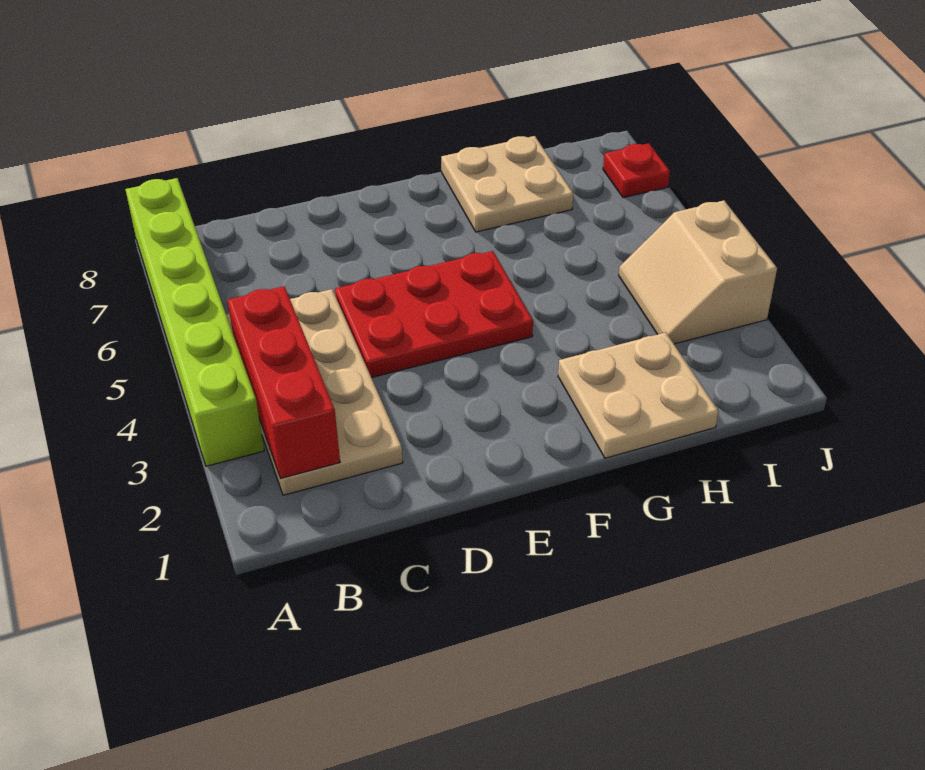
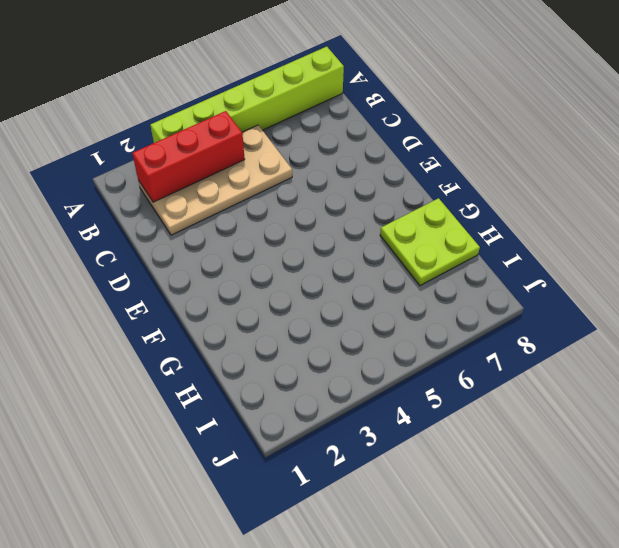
lime 2x2 plate [380,198,480,286] -> tan 2x2 plate [441,136,573,232]
none -> red 2x3 plate [335,251,533,378]
none -> tan 2x2 plate [558,332,718,458]

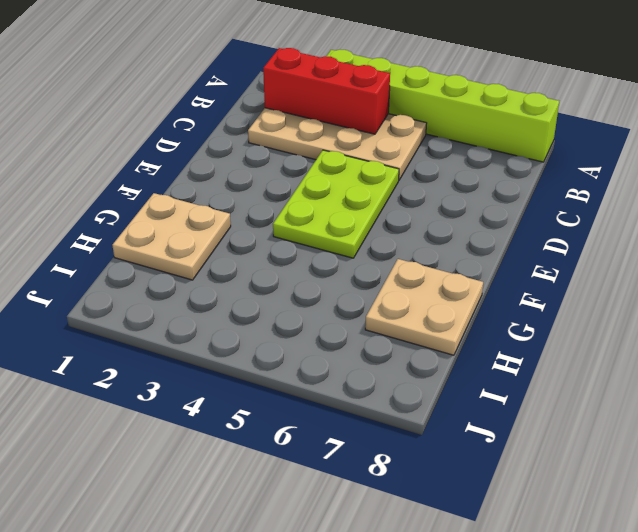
lime 2x3 plate [273,150,399,258] -> red 2x3 plate [335,251,533,378]
none -> tan 2x2 slope [619,200,777,344]
none -> red 1x1 plate [603,143,670,198]

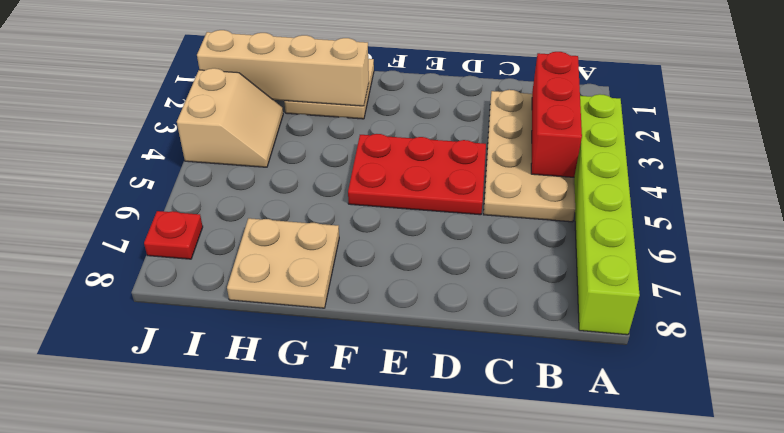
tan 1x4 brick [197,30,369,106] -> none

